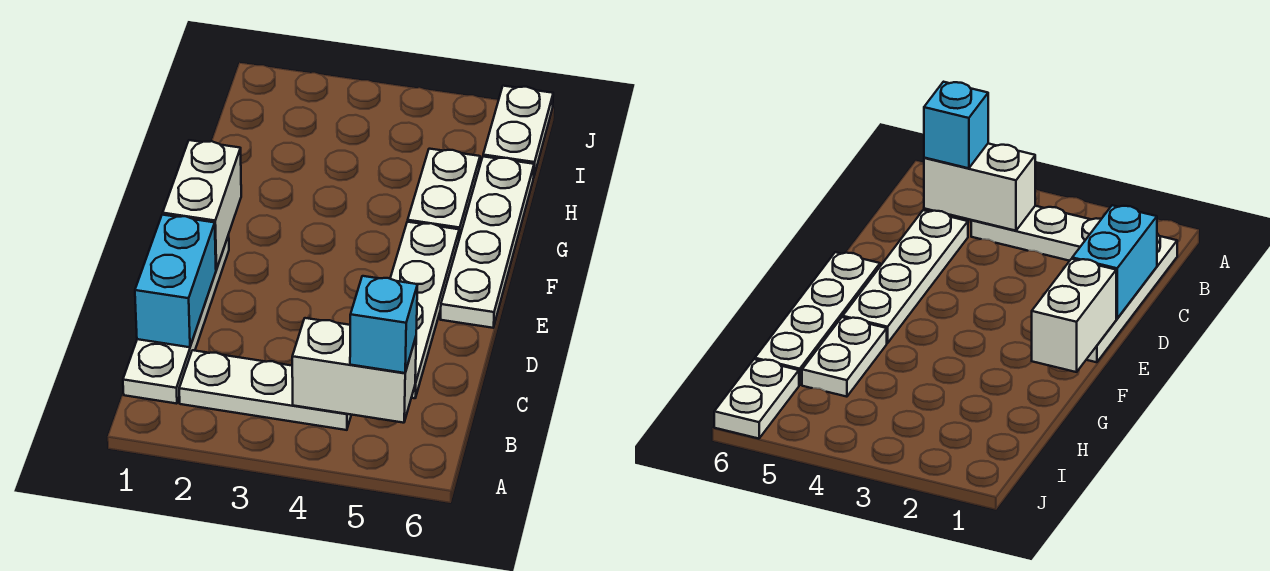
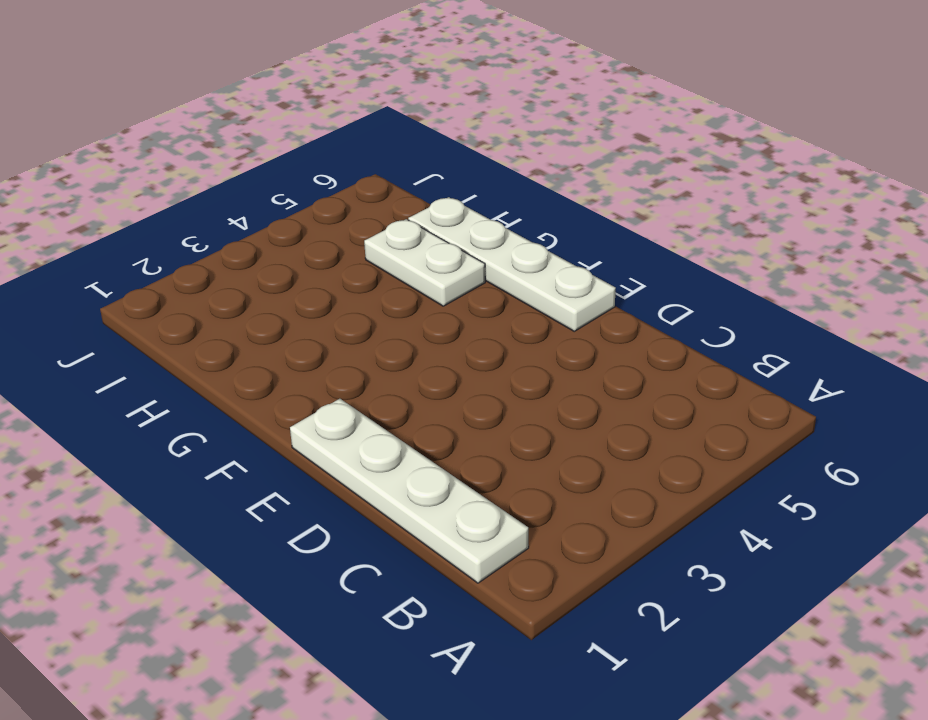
none -> white 1x3 plate [179,350,351,430]
none -> white 1x4 plate [390,222,459,398]

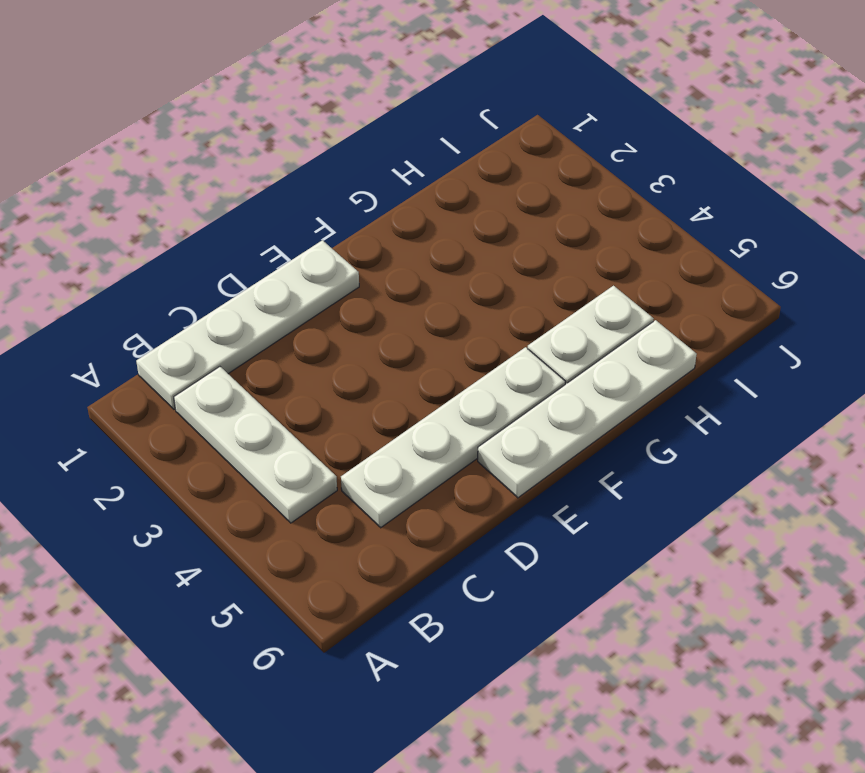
none -> white 1x2 plate [483,86,553,176]
none -> white 1x2 brick [292,318,416,423]

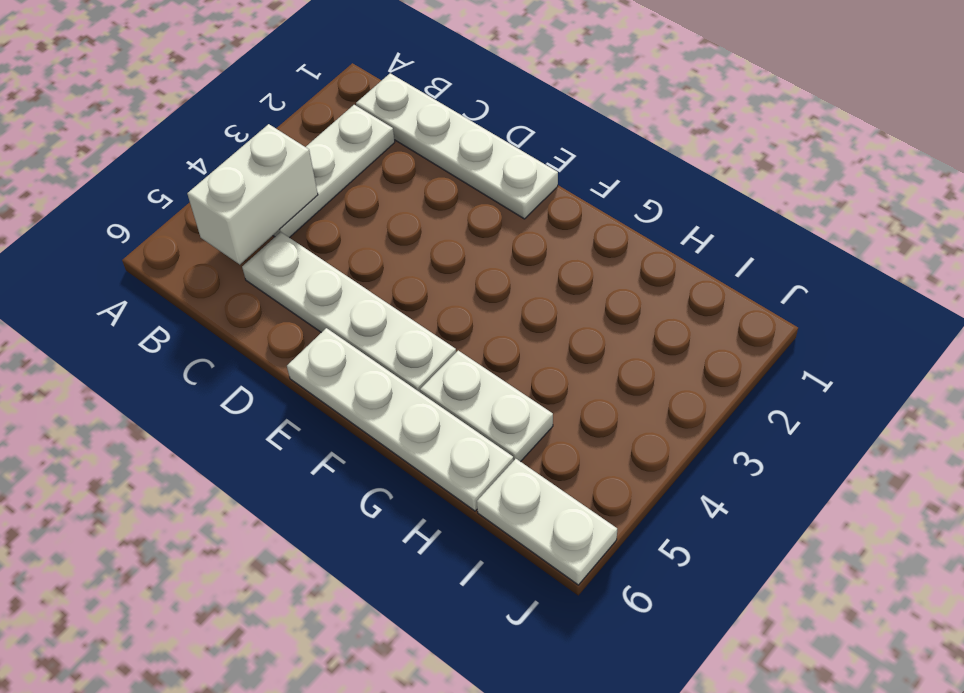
none -> cyan 1x2 brick [135,215,216,347]
none -> white 1x2 brick [163,140,241,270]

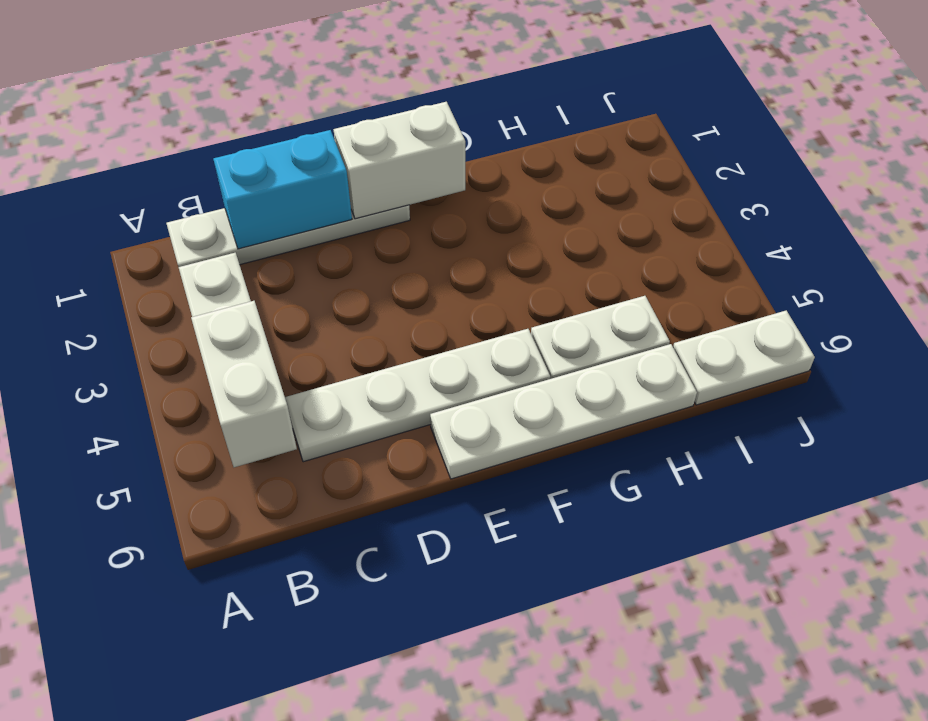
none -> cyan 1x1 brick [350,276,417,373]

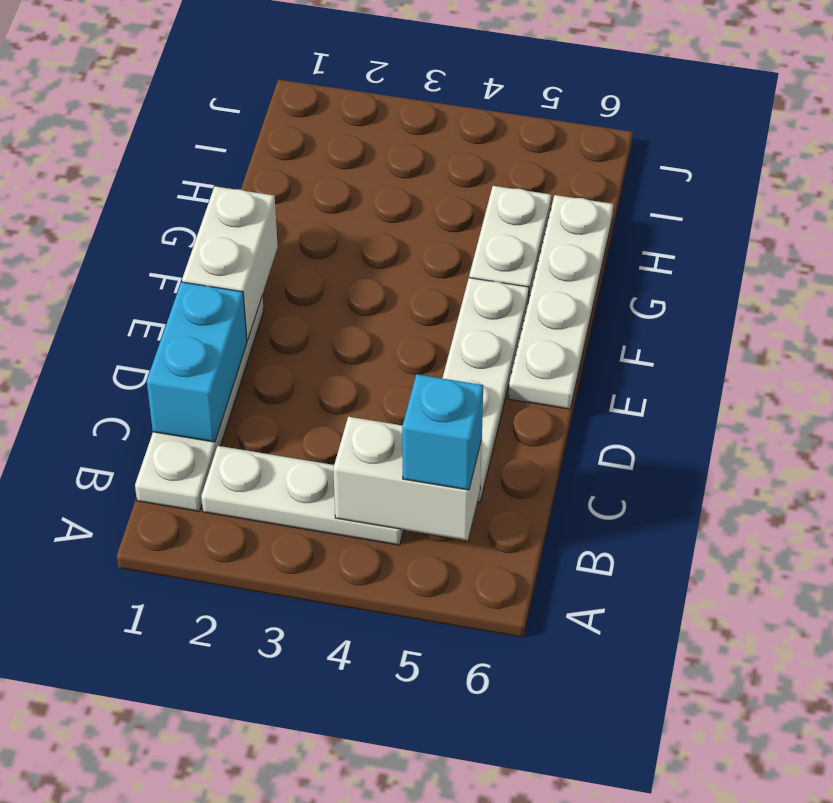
none -> white 1x2 plate [483,86,553,176]

